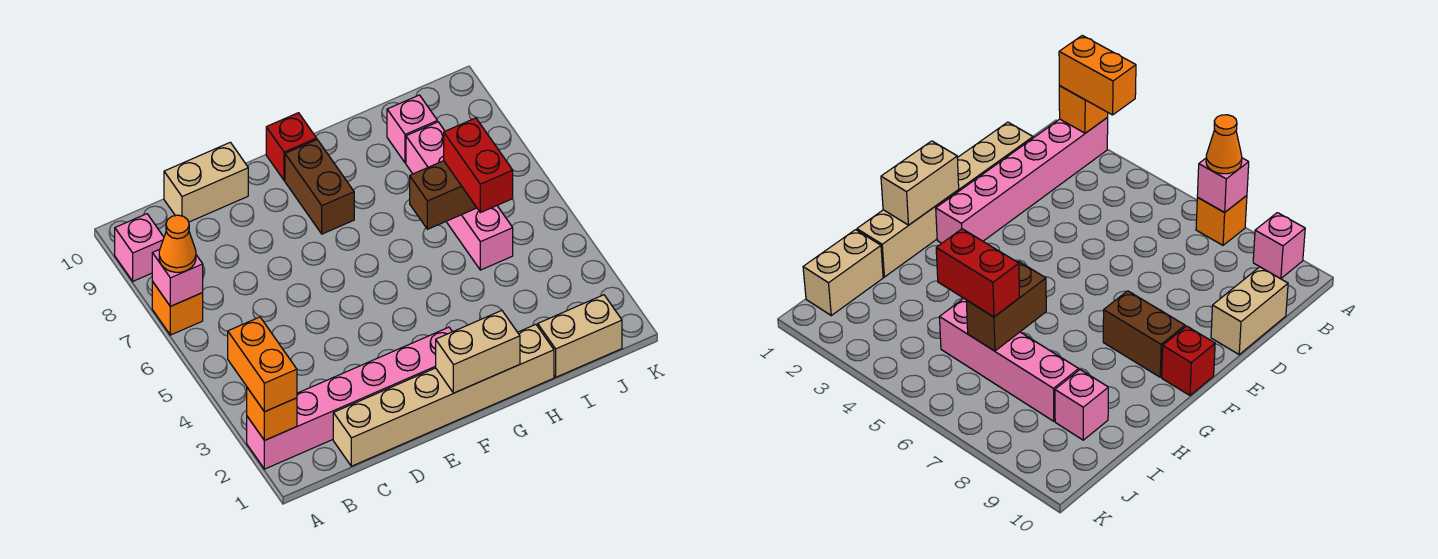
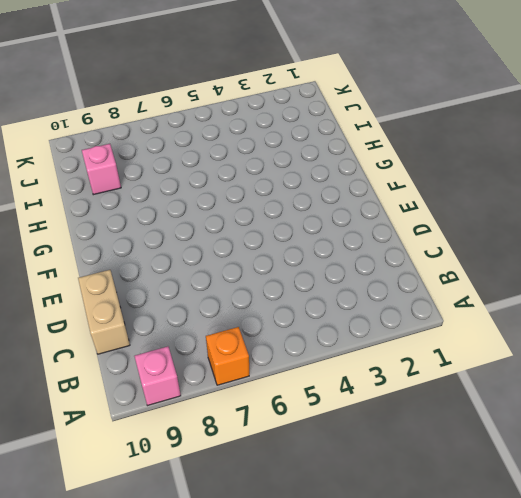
none -> pink 1x6 brick [247,327,452,469]
none -> tan 1x6 brick [333,324,554,466]
none -> brown 1x2 brick [285,140,354,234]

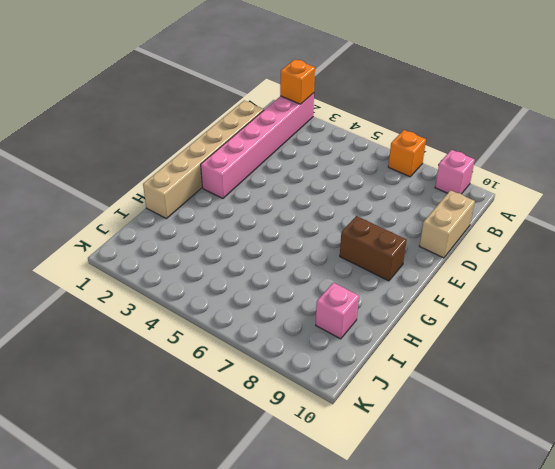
none -> red 1x1 brick [266,113,317,181]
none -> tan 1x2 brick [538,295,622,377]
none -> pink 1x4 brick [406,122,513,270]

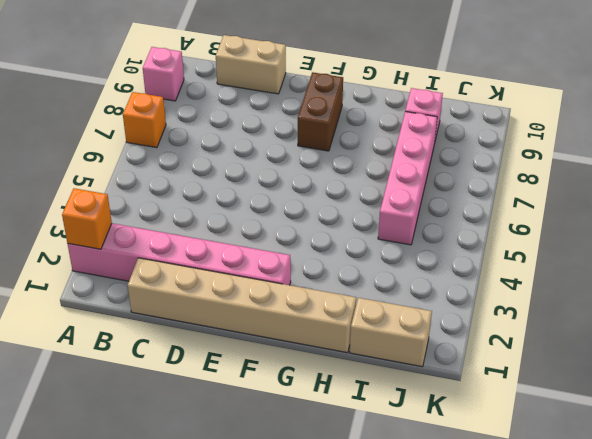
none -> red 1x1 brick [266,113,317,181]
none -> pink 1x1 brick [152,249,203,306]
none -> tan 1x2 brick [436,311,520,393]

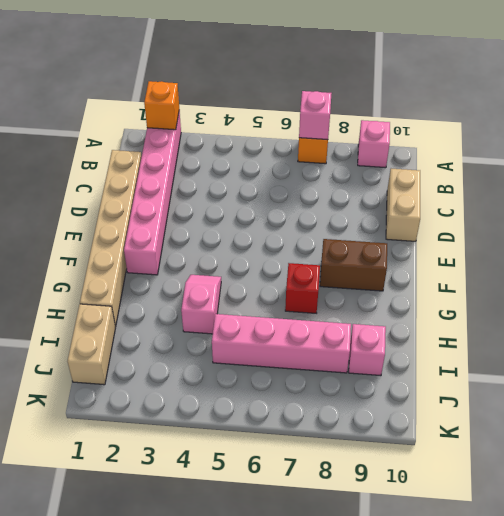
pink 1x2 slope [181,275,221,334] -> none
red 1x1 brick [285,263,320,313] -> red 1x1 brick moved to [266,113,317,181]
none -> tan 1x2 brick [436,311,520,393]
none -> brown 1x2 brick [410,161,477,229]
none -> orange 1x2 brick [228,317,297,412]

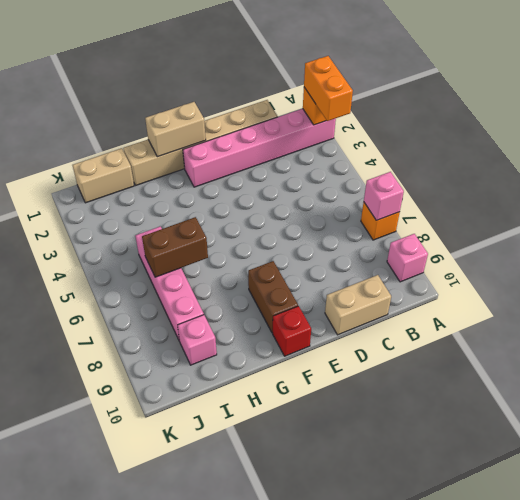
none -> orange 1x1 cone [159,215,196,272]
none -> red 1x2 brick [444,118,513,213]

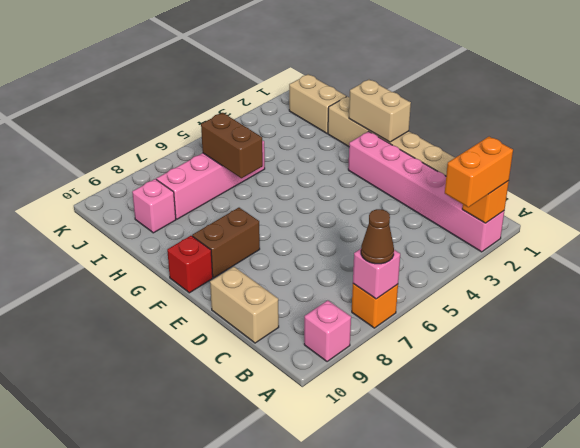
brown 1x1 cone [361,209,394,264] -> orange 1x1 cone [159,215,196,272]
none -> red 1x2 brick [444,118,513,213]

